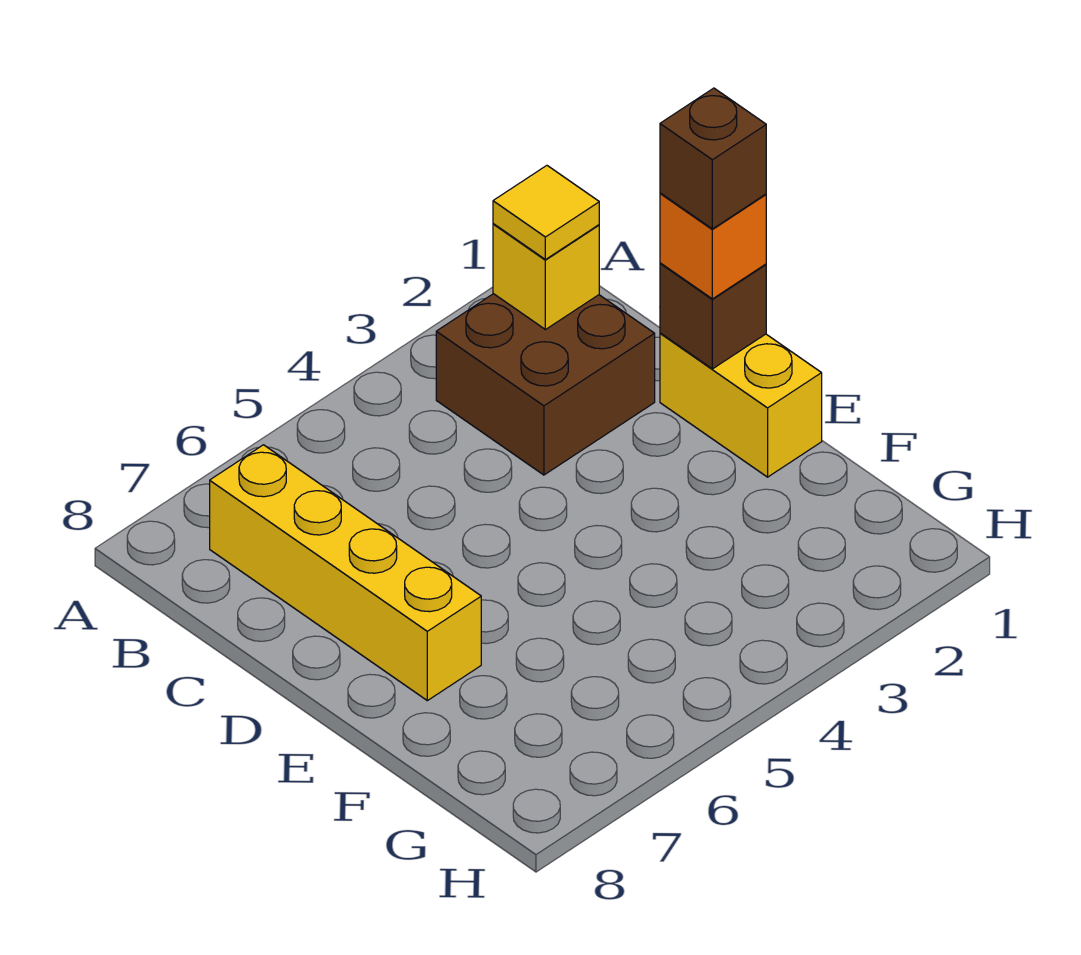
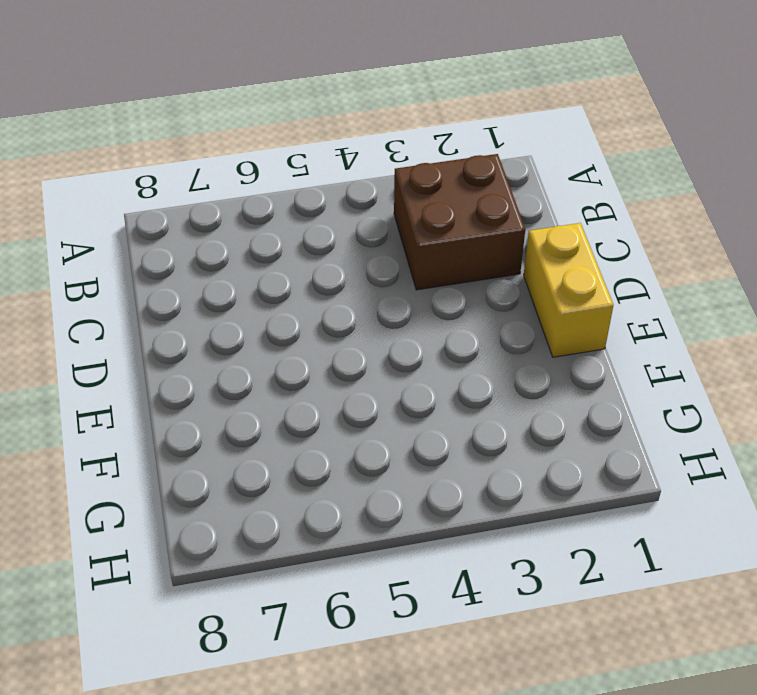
none -> yellow 1x4 brick [210,445,481,701]
none -> yellow 1x1 brick [493,224,599,330]

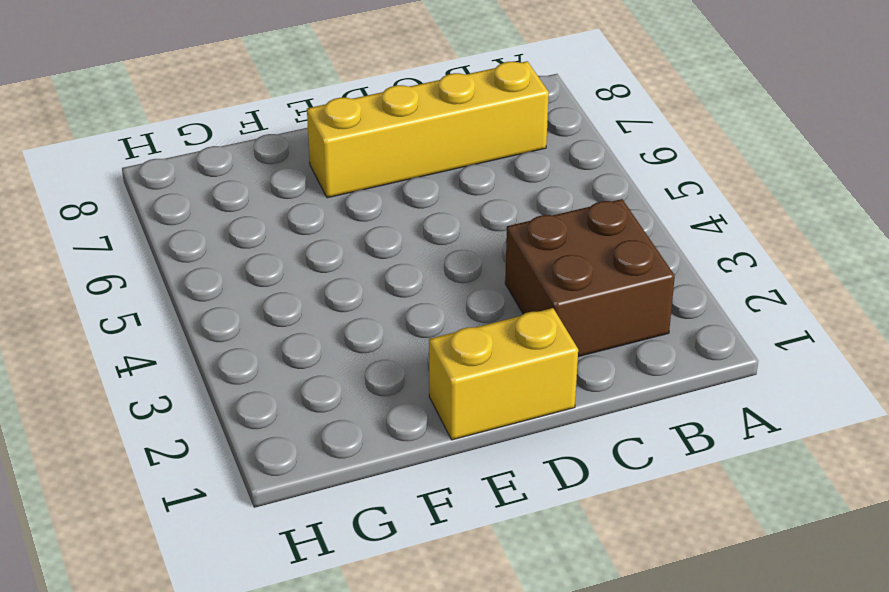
none -> yellow 1x1 brick [493,224,599,330]
none -> brown 1x1 brick [660,263,766,369]

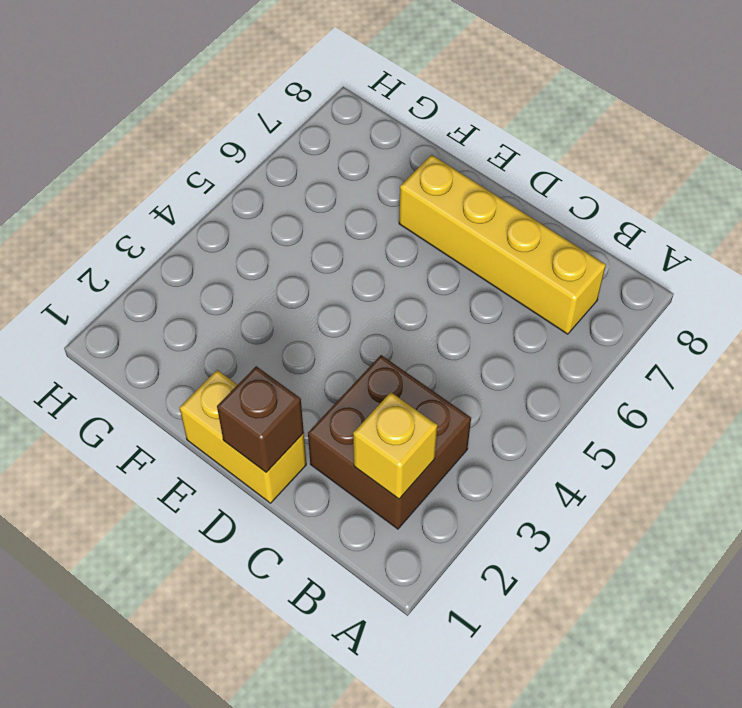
none -> yellow 1x1 tile [493,166,599,260]
none -> orange 1x1 brick [660,193,766,299]

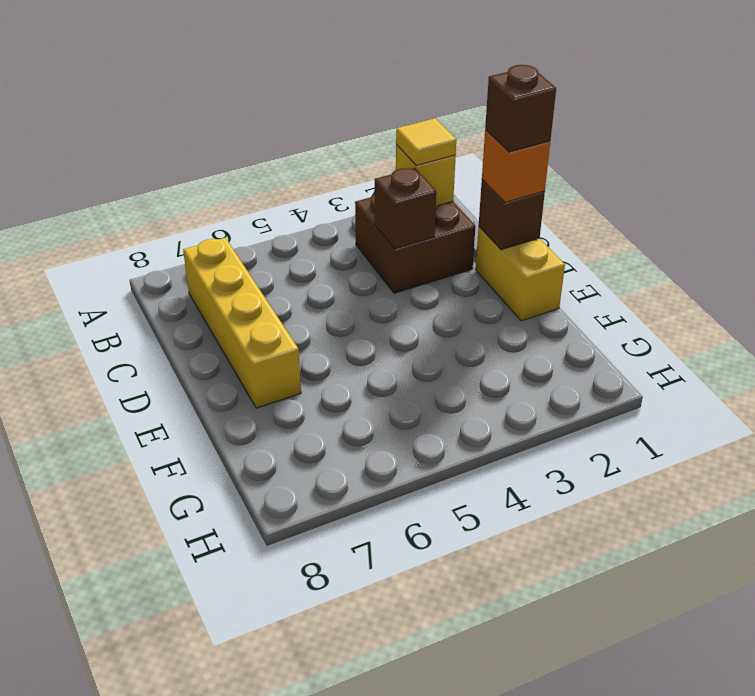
brown 1x1 brick [375,168,436,249] -> none

